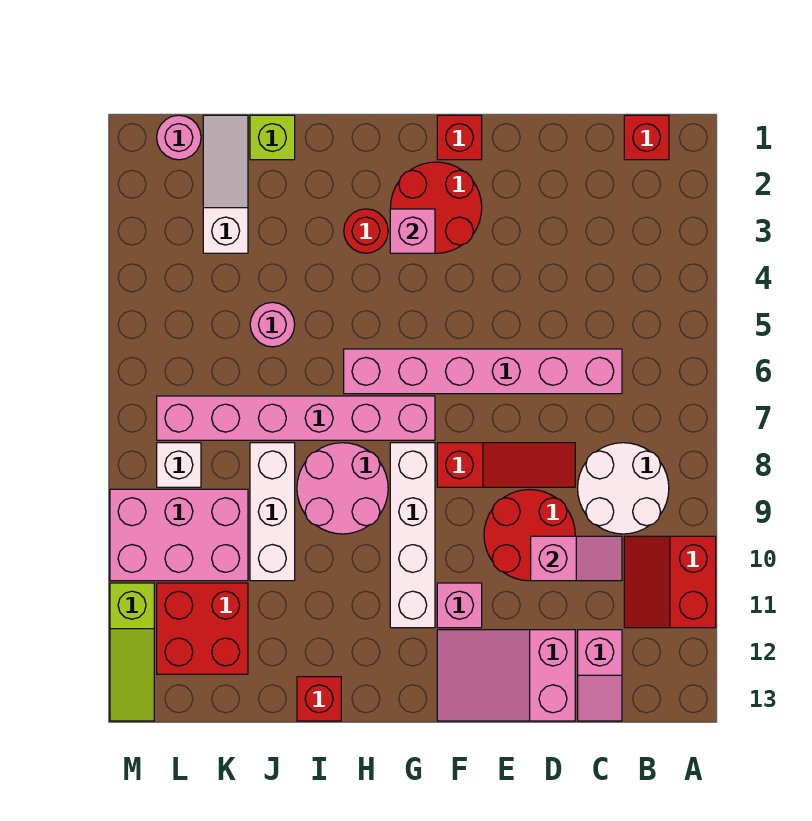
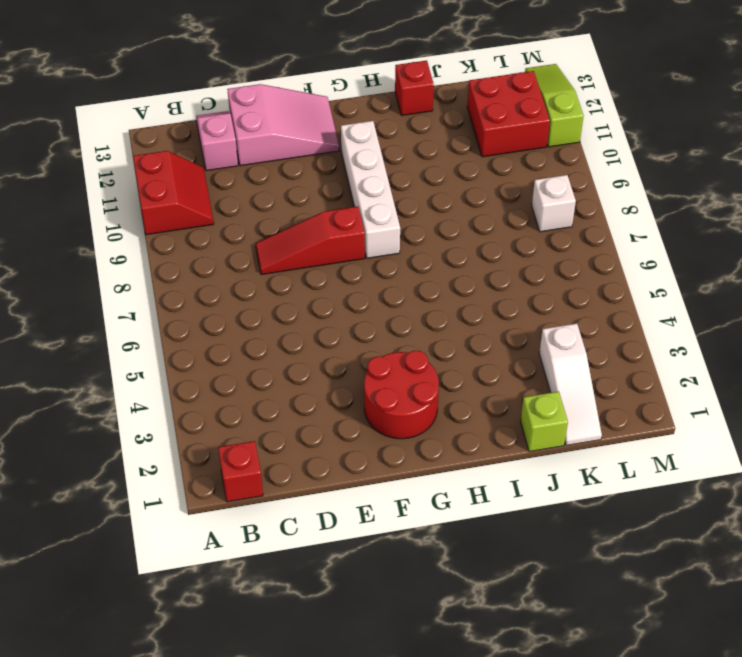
none -> white 2x2 round brick [578,443,669,534]
none -> pink 1x6 brick [344,349,622,394]
none -> red 2x2 round brick [484,489,575,581]

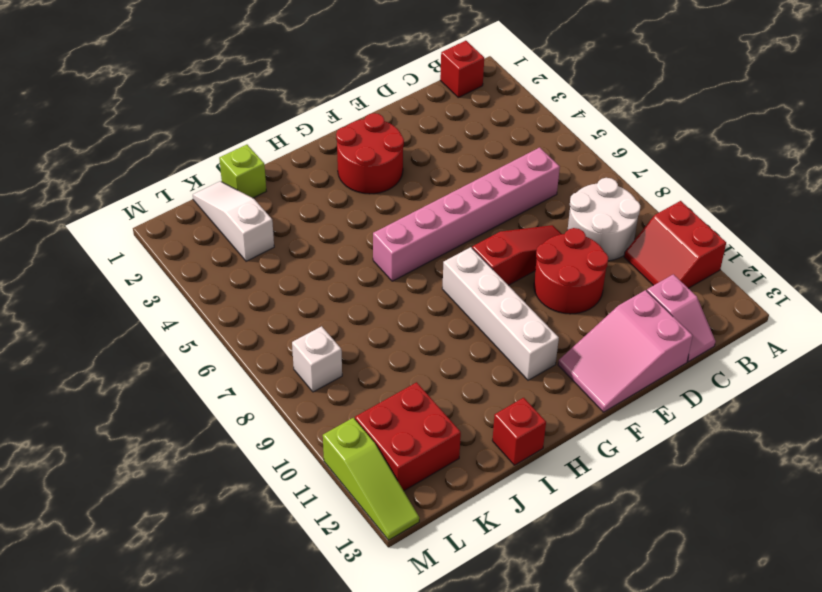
none -> red 1x1 brick [437,115,482,160]
none -> pink 1x1 brick [437,583,482,628]
none -> pink 1x6 brick [157,396,435,440]

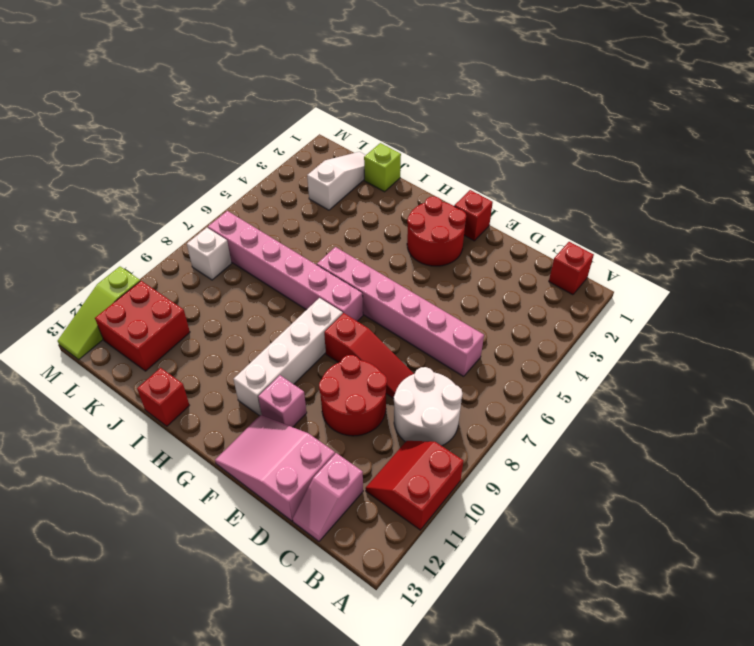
none -> red 1x1 round brick [344,209,388,253]
none -> pink 2x2 round brick [297,443,388,534]
none -> pink 1x1 round brick [250,302,295,347]

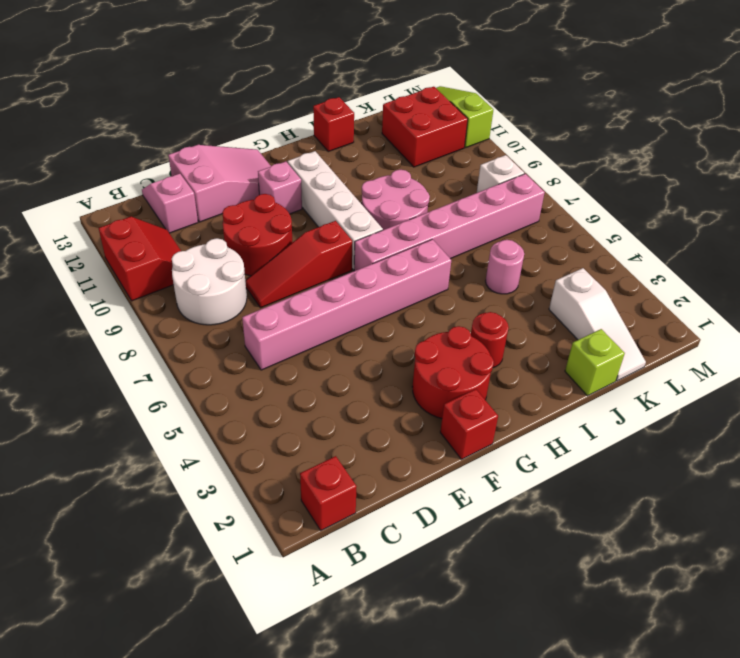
none -> white 1x3 brick [250,443,295,581]
none -> pink 2x3 brick [110,489,248,581]
none -> pink 1x1 round brick [157,115,201,160]

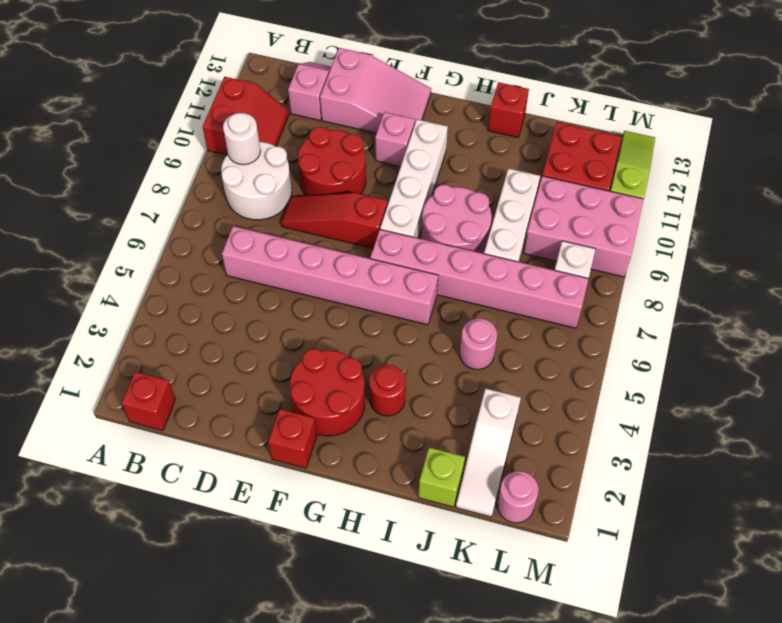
white 1x1 round brick [223,113,261,165] -> none
none -> pink 1x2 slope [531,536,622,581]
none -> pink 1x1 brick [390,209,435,253]

